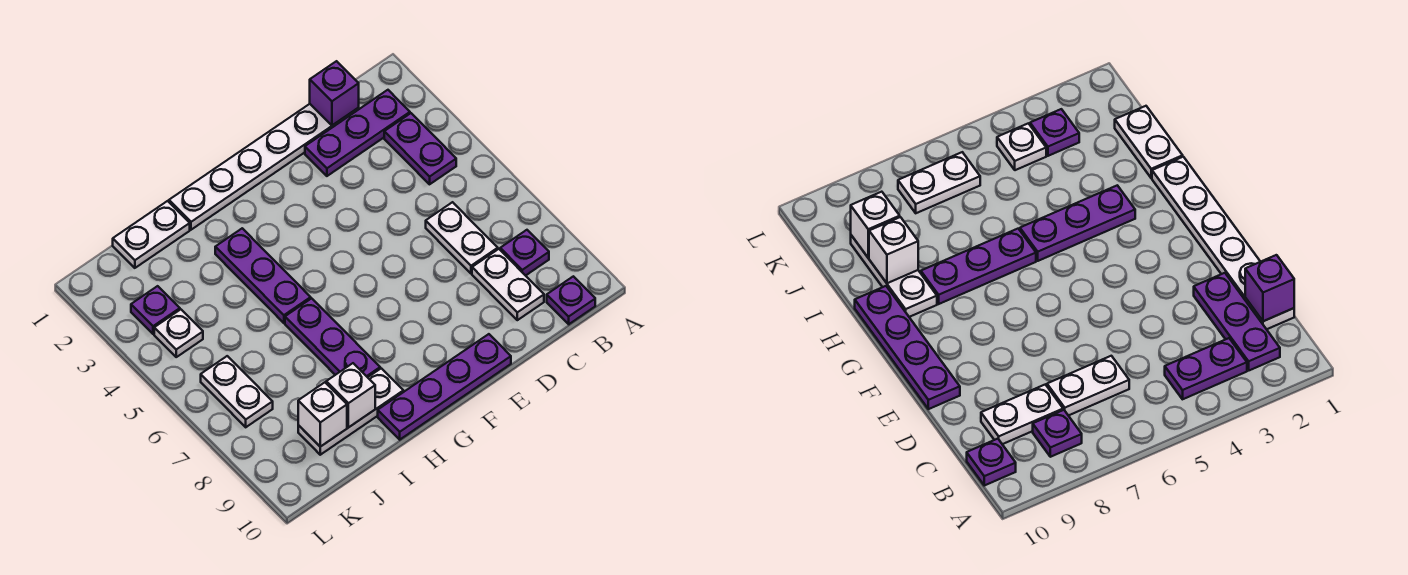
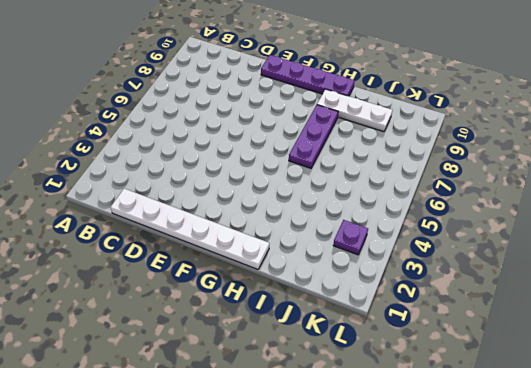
none -> purple 1x3 plate [305,90,410,176]
none -> purple 1x2 plate [384,113,456,184]
none -> purple 1x1 plate [500,230,549,276]

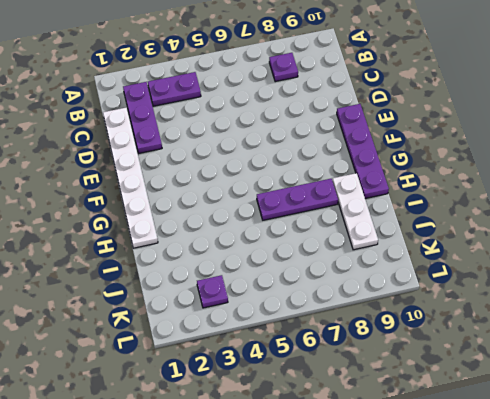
none -> purple 1x1 plate [547,276,595,324]
none -> white 1x2 plate [426,202,498,273]
none -> white 1x2 plate [472,249,544,320]

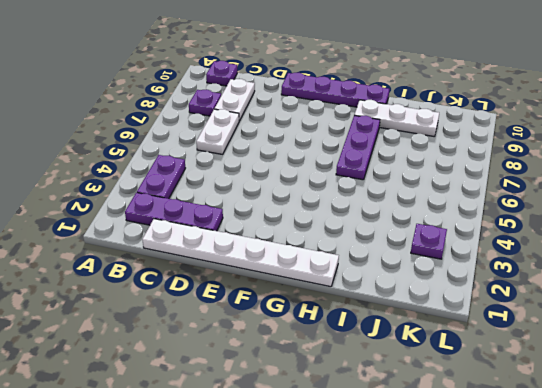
none -> purple 1x3 plate [215,228,311,323]
none -> white 1x2 plate [113,201,190,268]
none -> white 1x1 plate [154,309,203,357]

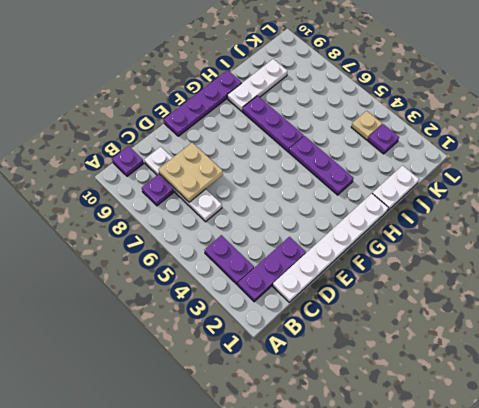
tan 2x2 plate [158,143,223,202] -> none
tan 1x1 plate [351,111,382,140] -> white 1x1 plate [154,309,203,357]
none -> white 1x2 plate [201,356,273,427]
none -> purple 1x1 brick [310,61,359,125]
none -> white 1x1 brick [326,363,375,428]

